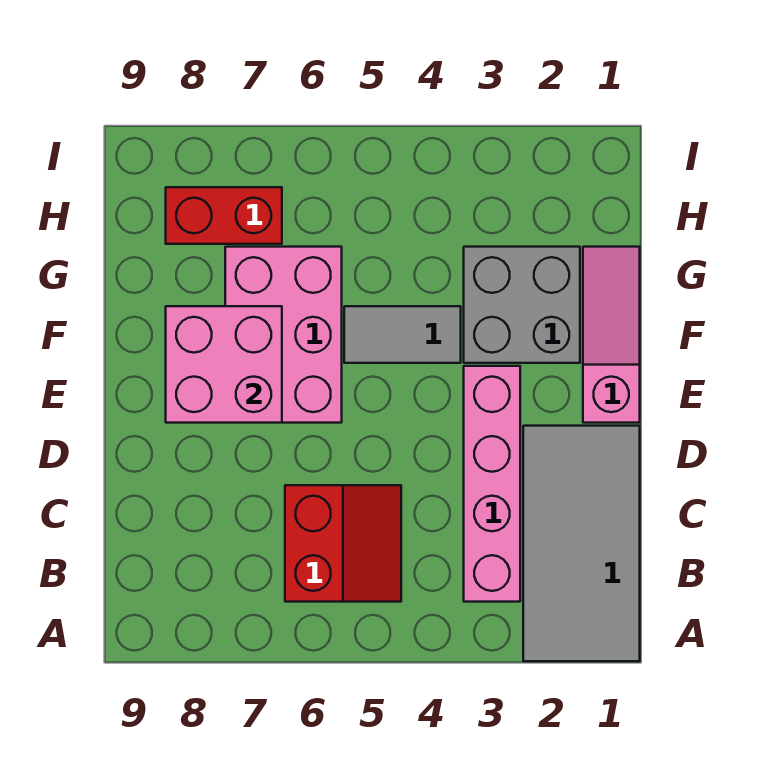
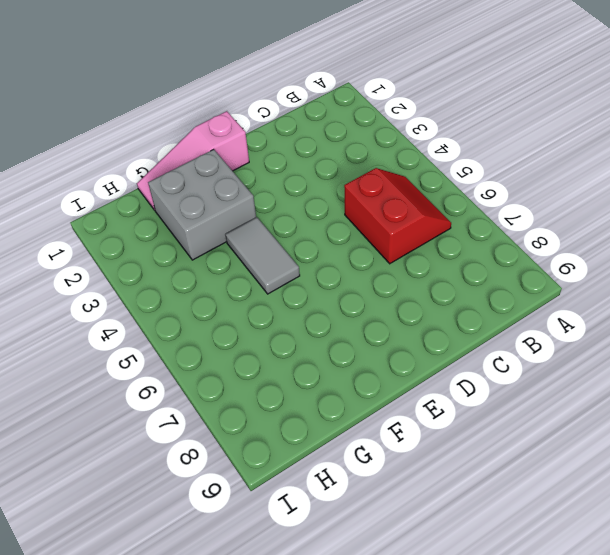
red 2x2 slope [344,168,451,264] -> red 2x2 slope turned to [285,485,401,602]
none -> grey 2x4 tile [523,426,640,661]
none -> pink 1x4 brick [464,366,520,602]

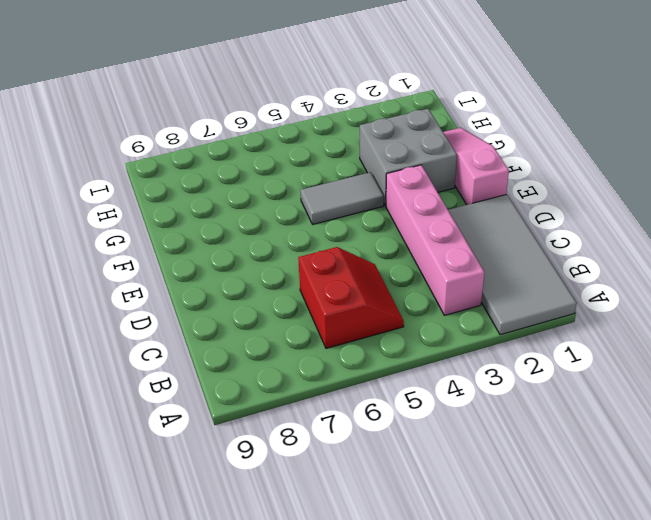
none -> pink 2x3 brick [225,247,342,423]
none -> red 1x2 brick [166,187,282,244]

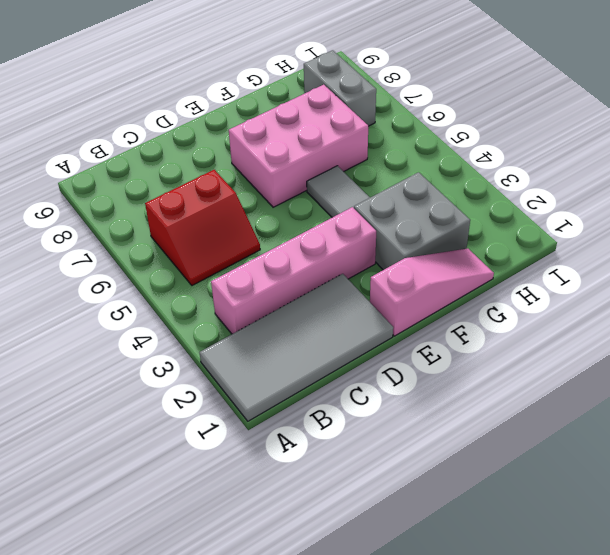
grey 1x2 brick [304,50,376,126] -> red 1x2 brick [166,187,282,244]
none -> pink 2x2 brick [166,306,282,423]

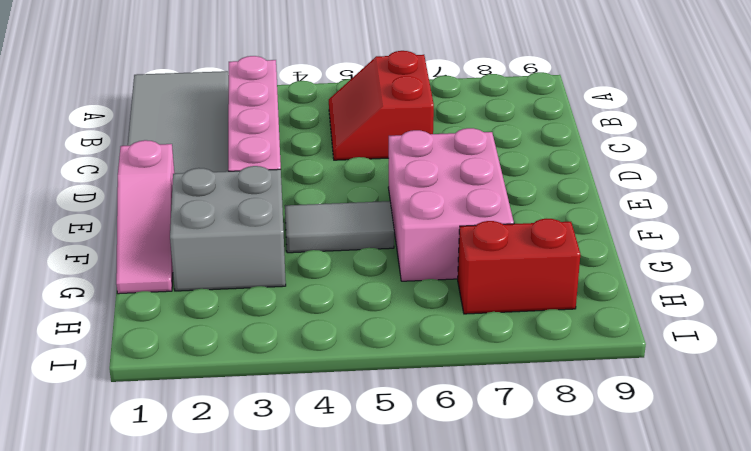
none -> pink 2x2 brick [166,306,282,423]

